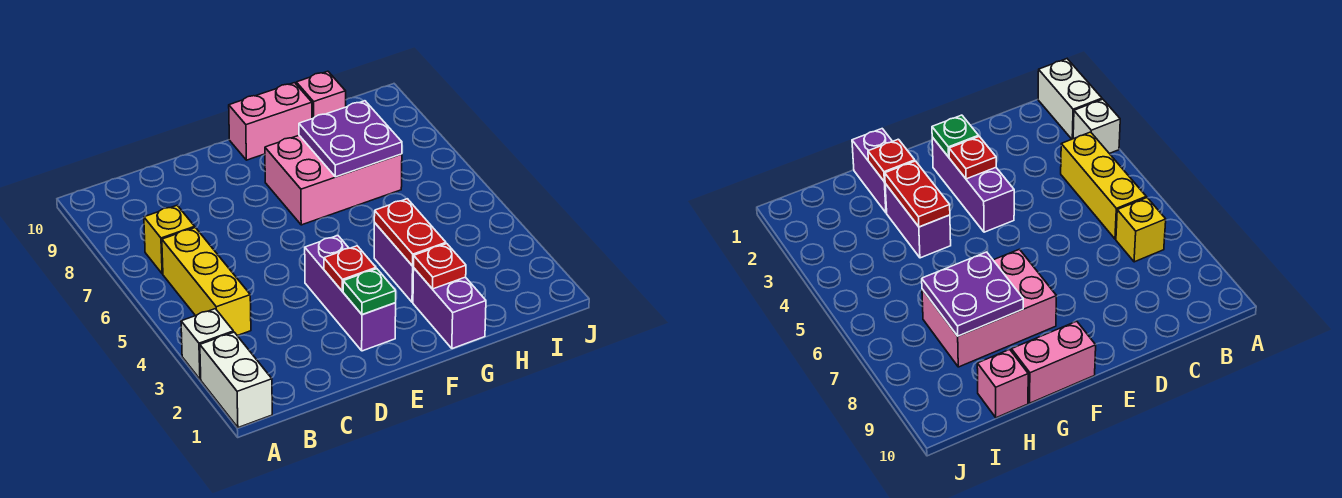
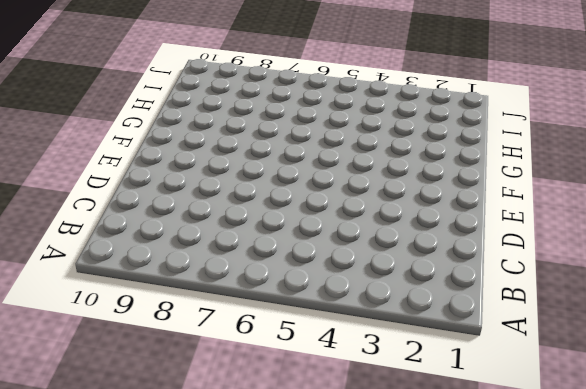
none -> white 1x2 brick [200,332,272,428]
none -> white 1x1 brick [181,309,233,379]
none -> yellow 1x3 brick [162,228,251,336]

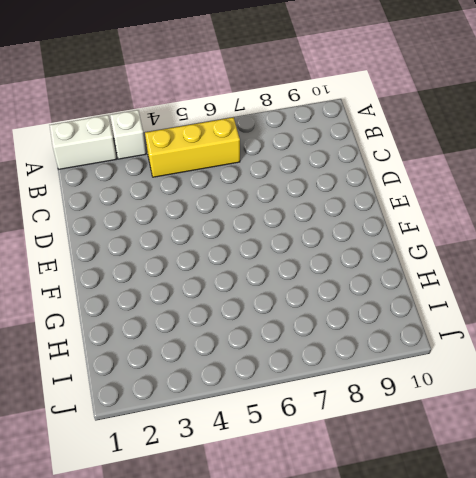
none -> yellow 1x1 brick [144,205,195,274]
none -> purple 1x3 brick [305,236,396,351]
none -> pink 2x3 brick [265,136,402,225]

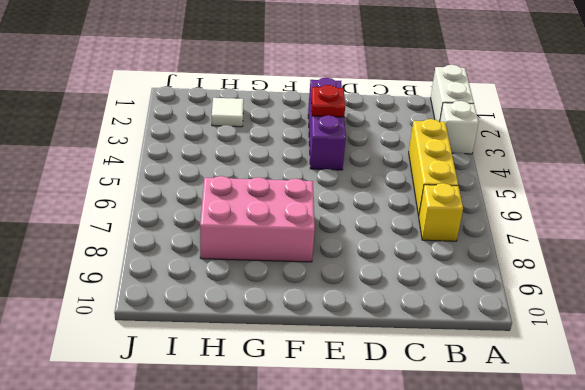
white 1x1 tile [212,98,244,127] -> none
none -> pink 1x2 brick [229,83,312,160]
none -> purple 1x2 brick [413,268,486,349]
none -> purple 1x2 brick [374,223,414,302]

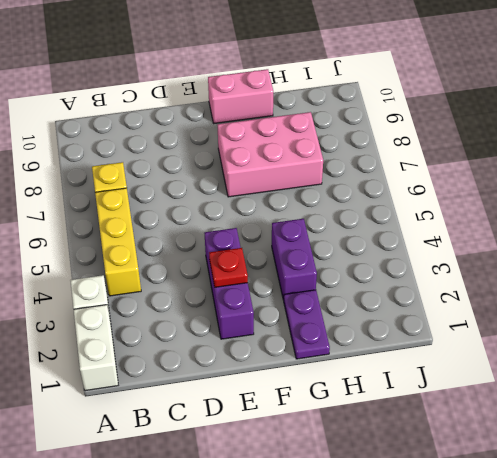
purple 1x2 plate [284,290,330,359] -> purple 1x2 brick [413,268,486,349]
none -> pink 1x1 brick [296,71,346,119]
none -> green 1x1 plate [343,269,396,315]
none -> red 1x1 plate [414,244,466,289]

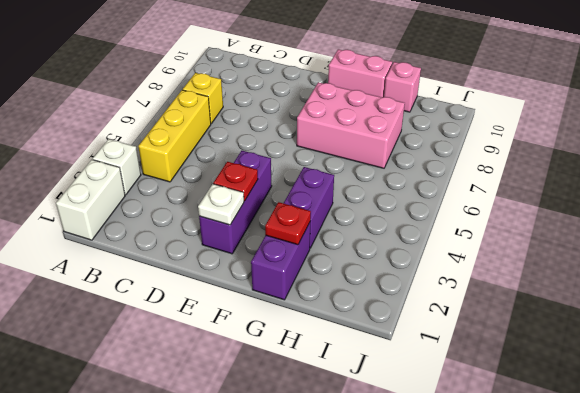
white 1x1 plate [198,184,244,225] -> green 1x1 plate [343,269,396,315]
none -> red 1x2 plate [374,199,446,266]
none -> purple 2x2 plate [299,101,402,177]

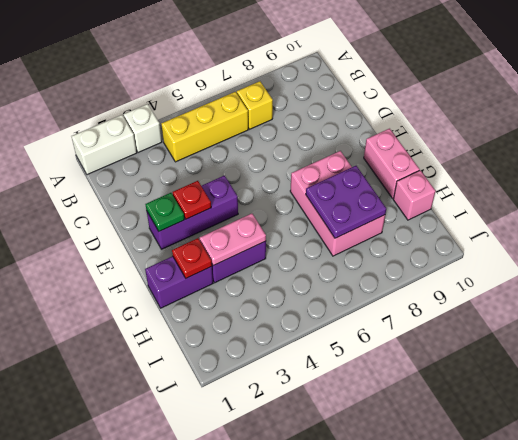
pink 1x2 plate [200,214,266,266] -> red 1x2 plate [374,199,446,266]

